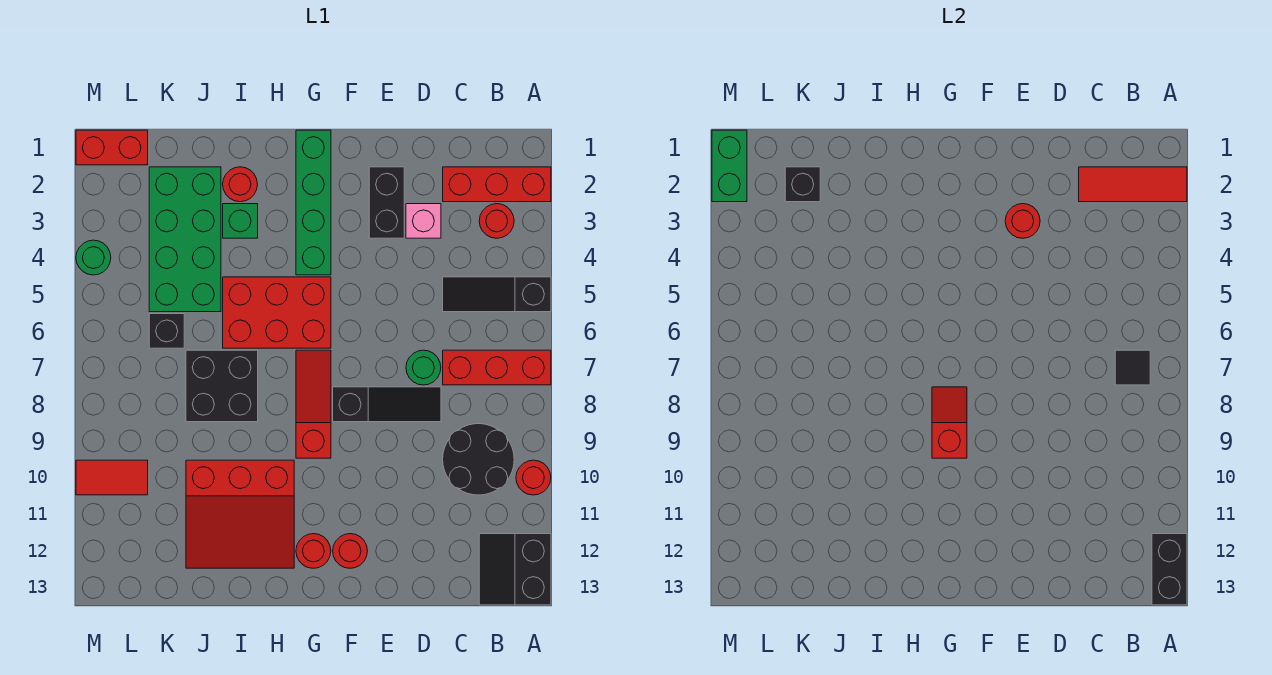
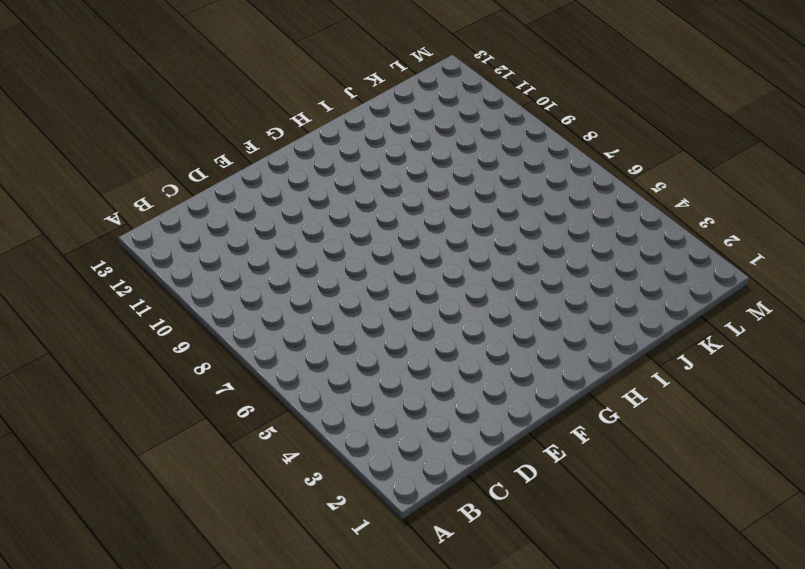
none -> red 1x3 brick [443,167,551,202]
none -> black 1x3 slope [443,277,551,312]
none -> red 1x3 brick [443,350,551,385]
none -> red 1x1 round brick [516,460,551,495]

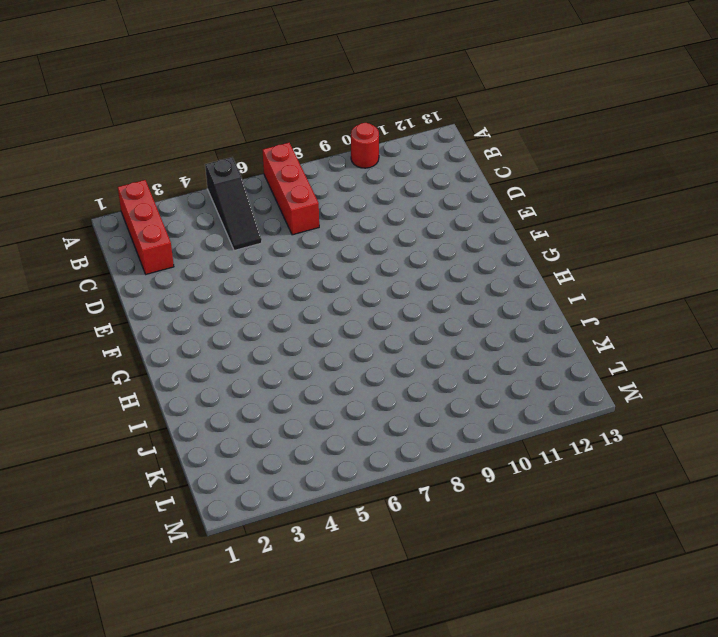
none -> black 2x2 slope [479,534,551,605]
none -> red 1x1 round brick [479,204,514,238]
none -> black 2x2 round brick [443,424,514,495]
none -> pink 1x1 brick [406,204,441,238]

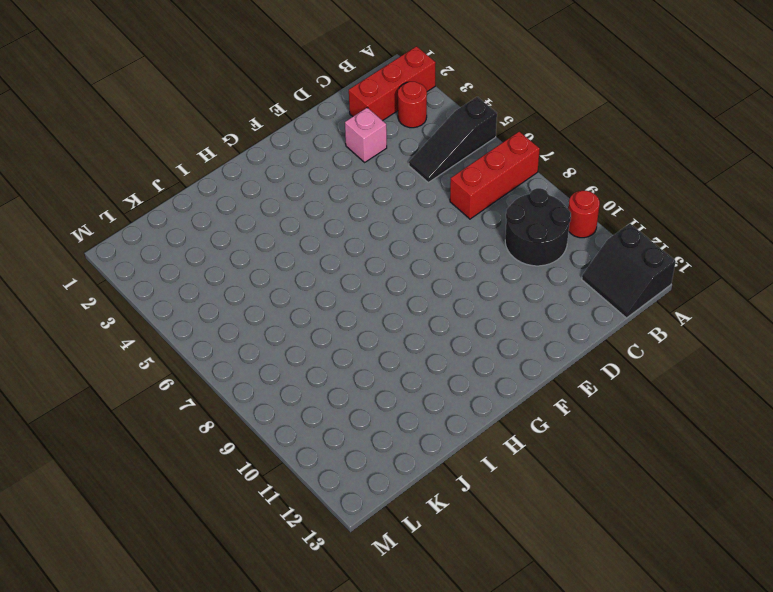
none -> green 1x1 round brick [406,350,441,385]
none -> black 1x3 slope [333,387,441,422]
none -> black 1x2 brick [369,167,404,238]
none -> red 1x1 round brick [333,534,367,568]

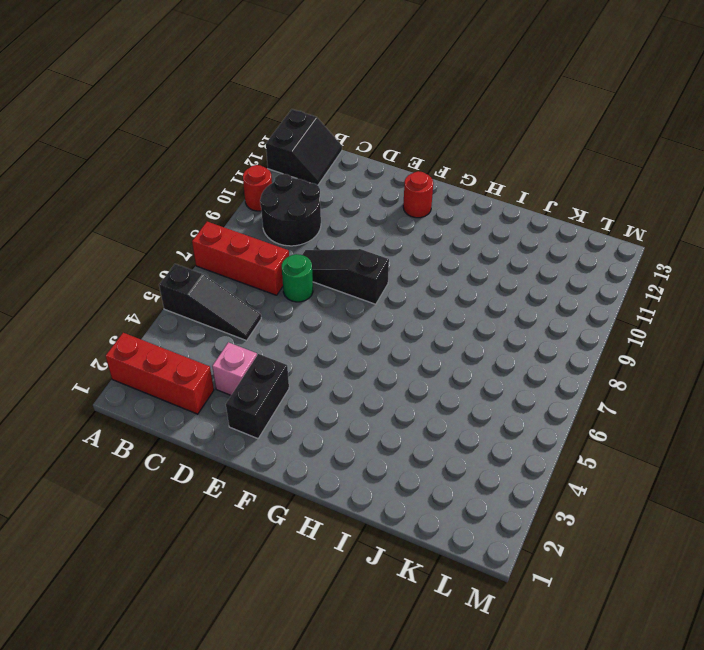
none -> red 1x1 round brick [479,204,514,238]
none -> green 1x4 brick [296,130,331,275]
none -> red 2x3 brick [223,277,331,348]
none -> red 1x3 slope [296,350,331,458]

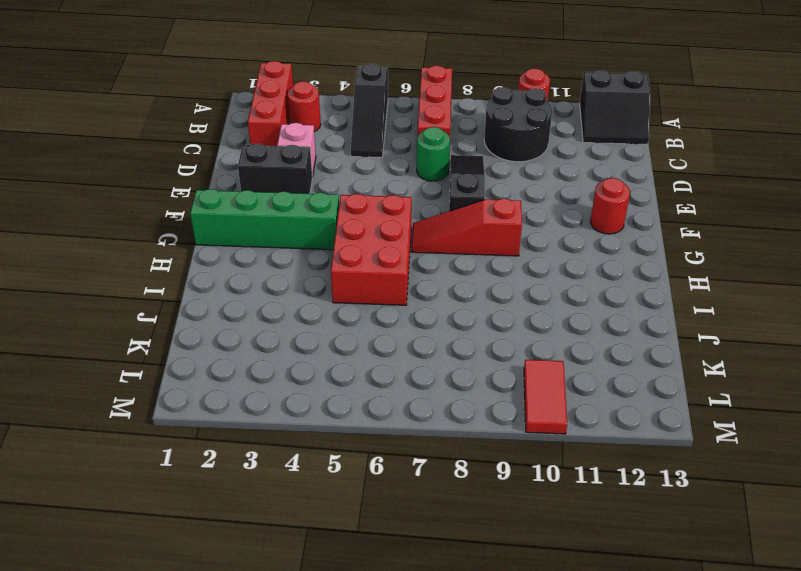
none -> red 1x1 round brick [296,534,331,568]
none -> red 3x3 slope [186,460,294,568]
none -> red 1x1 round brick [223,167,258,202]
none -> green 1x1 brick [223,204,258,238]

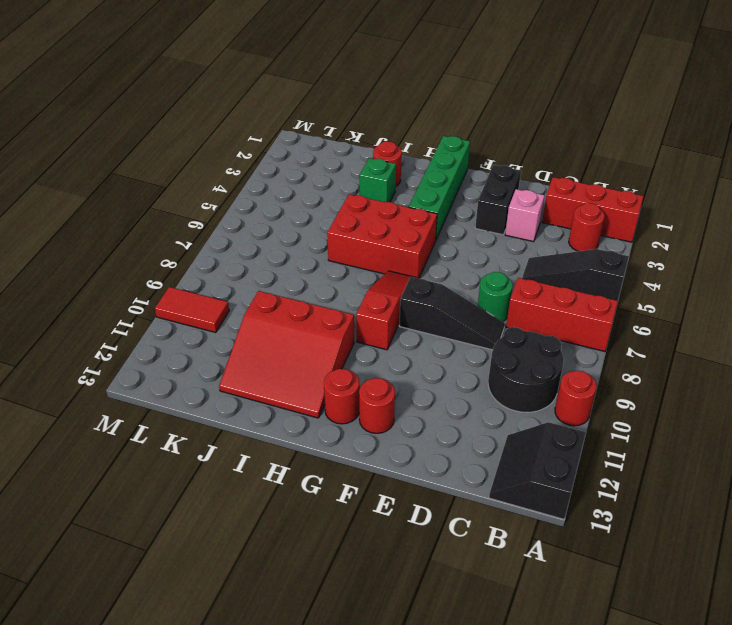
none -> black 2x2 brick [186,350,258,422]
none -> green 2x4 brick [149,167,221,312]
none -> black 1x1 brick [149,314,184,348]
none -> red 1x2 brick [76,130,148,165]

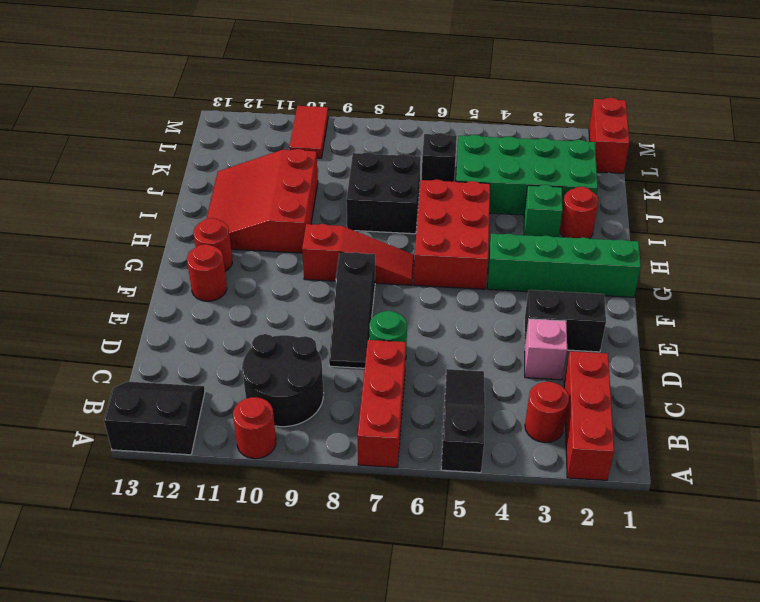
none -> green 1x1 round brick [76,240,111,275]
none -> red 1x3 tile [1079,167,1187,202]
none -> black 1x2 brick [1152,534,1187,605]
none -> black 1x1 tile [1115,350,1150,385]

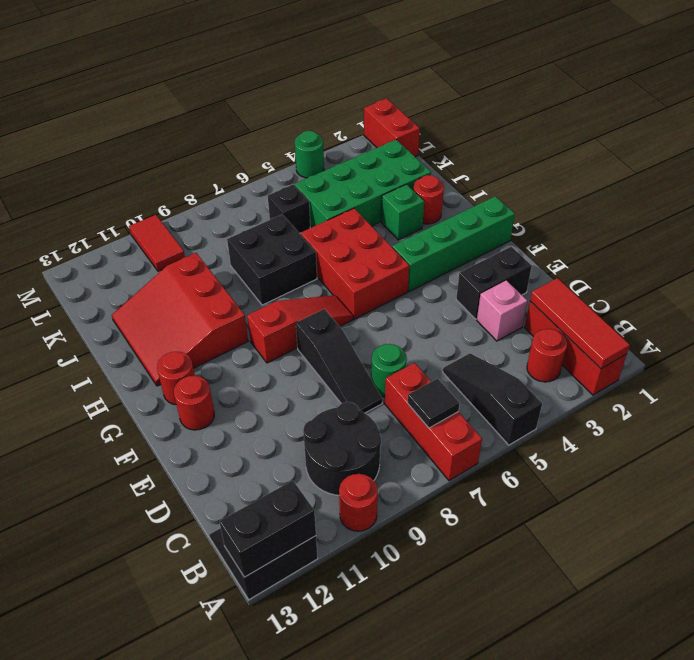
none -> red 1x1 round brick [1005,204,1040,238]
none -> red 1x2 slope [932,387,967,458]
none -> black 1x1 brick [785,167,820,202]
none -> green 1x2 brick [712,130,747,202]

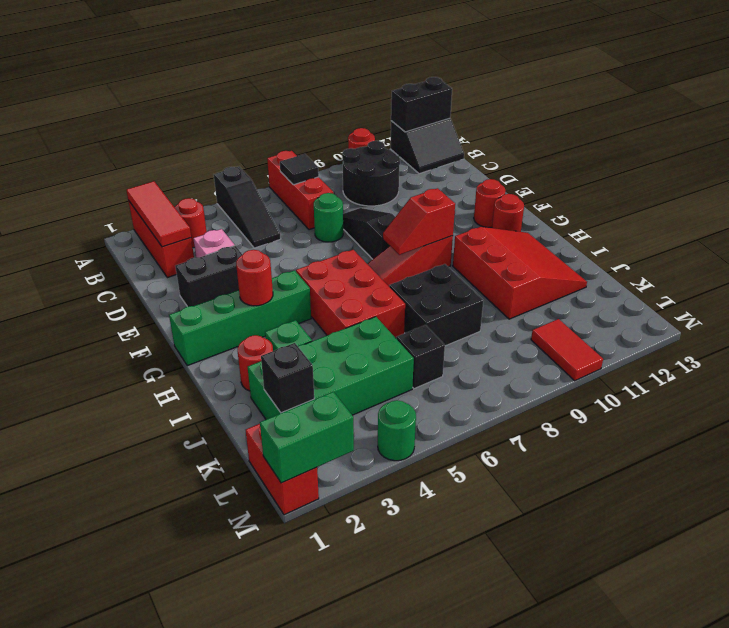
red 1x1 round brick [236,250,273,306] -> red 1x1 round brick moved to [1005,204,1040,238]

